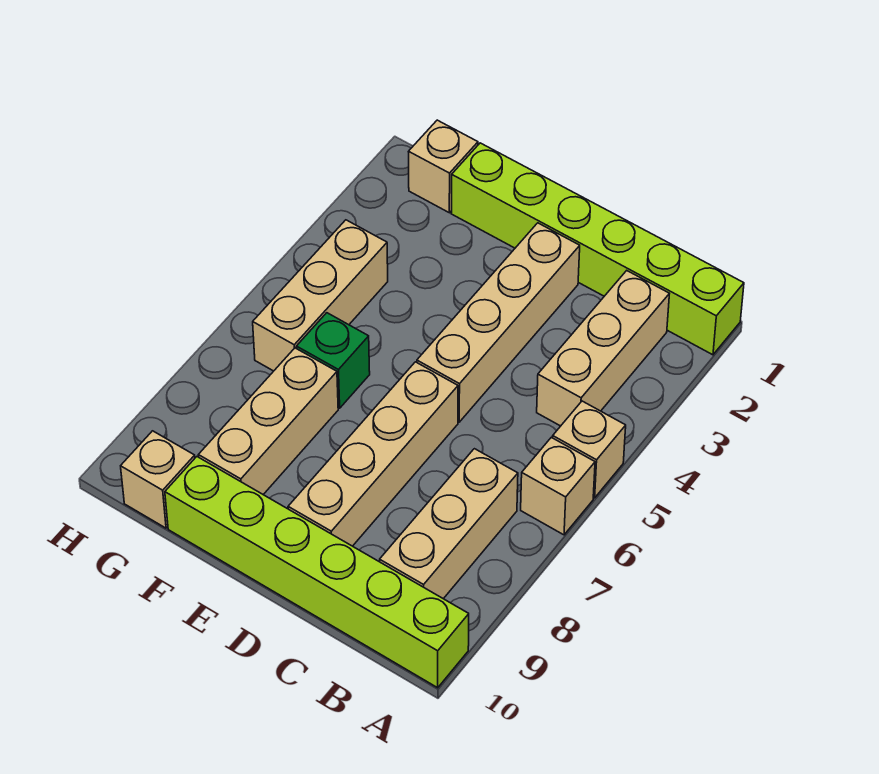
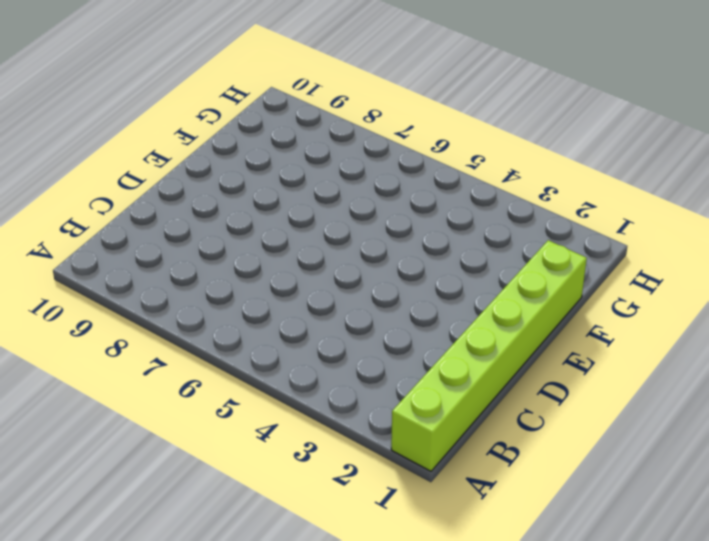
none -> tan 1x1 brick [553,401,626,498]
none -> tan 1x1 brick [521,437,595,535]
none -> lime 1x6 brick [165,457,469,688]

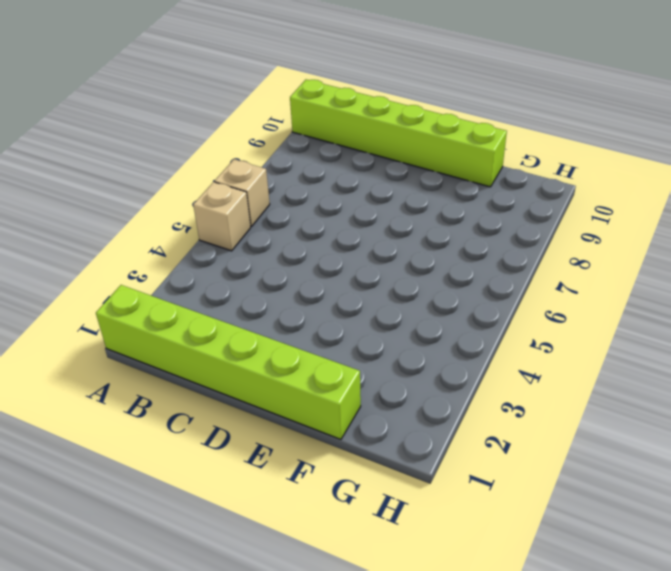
none -> tan 1x3 brick [537,271,669,426]
none -> tan 1x3 brick [380,449,518,599]
none -> tan 1x4 brick [417,223,580,422]

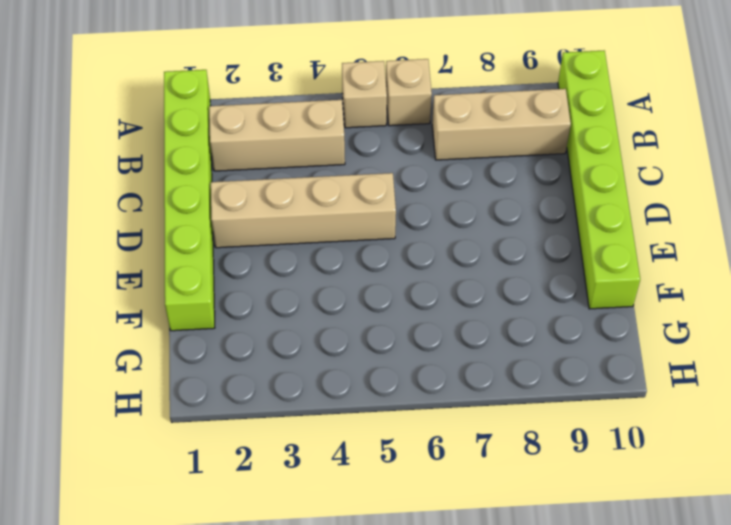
none -> tan 1x4 brick [288,362,458,546]
none -> green 1x1 brick [296,313,370,408]
none -> tan 1x3 brick [198,348,338,495]

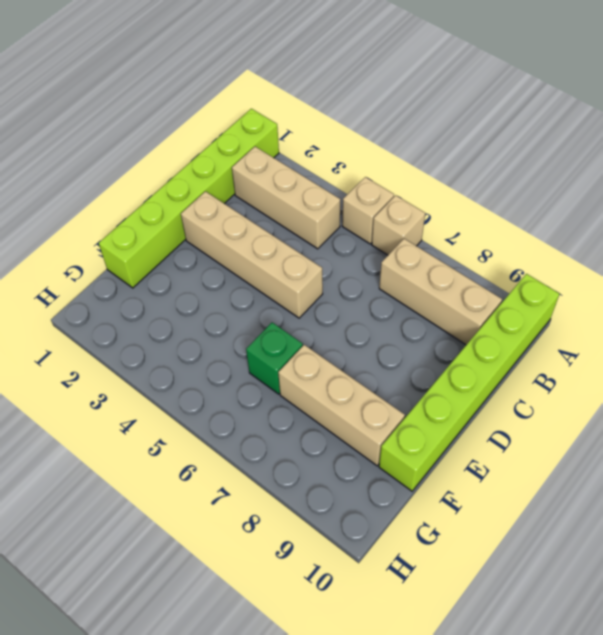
none -> tan 1x4 brick [288,362,458,546]
none -> tan 1x1 brick [408,120,478,213]
none -> tan 1x3 brick [253,220,388,371]

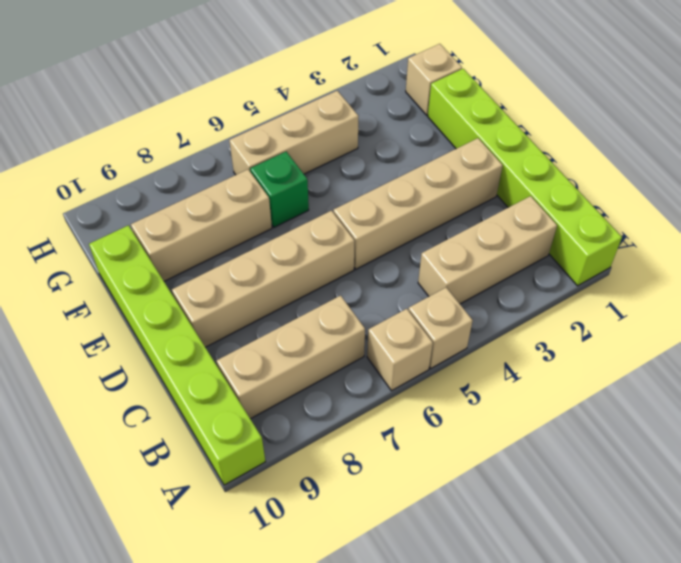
none -> tan 1x1 brick [121,431,195,528]

